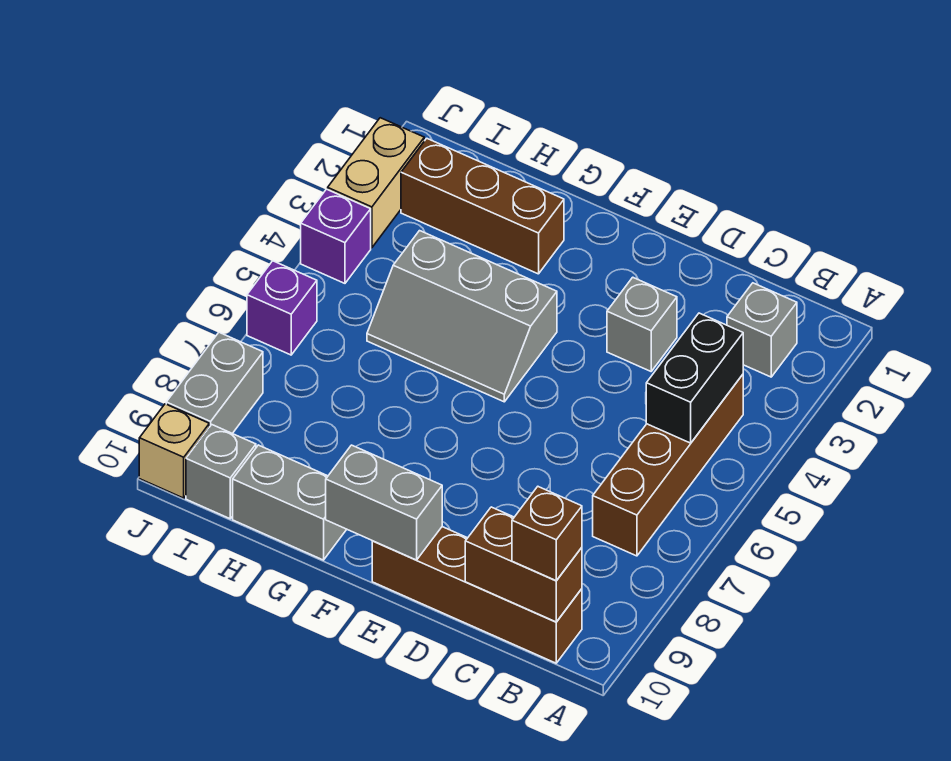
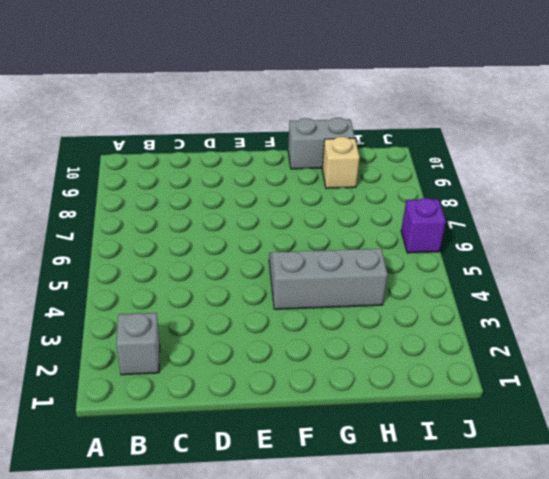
tan 1x1 brick [322,137,360,188] -> tan 1x1 brick moved to [139,404,209,498]
none -> brown 1x4 brick [593,375,743,556]
none -> brown 1x4 brick [372,527,582,663]
none -> grey 1x1 brick [607,277,677,371]

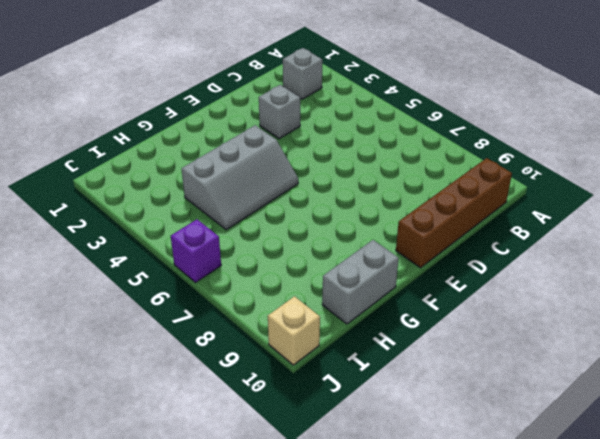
none -> brown 1x4 brick [593,375,743,556]
none -> brown 1x3 brick [401,138,564,274]
none -> grey 1x1 brick [186,425,256,519]

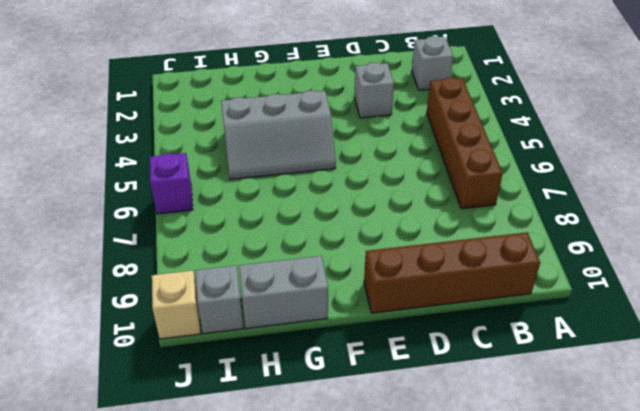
none -> brown 1x3 brick [401,138,564,274]
none -> tan 1x2 brick [328,118,424,248]
none -> purple 1x1 brick [301,189,371,283]

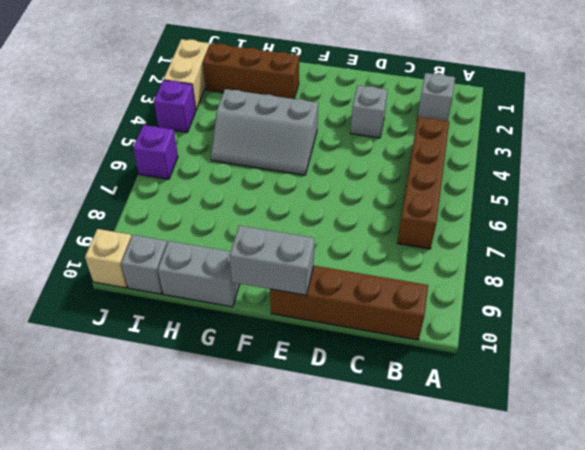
none -> grey 1x2 brick [166,332,263,433]
none -> black 1x2 brick [646,313,743,443]
none -> brown 1x2 brick [465,507,582,622]

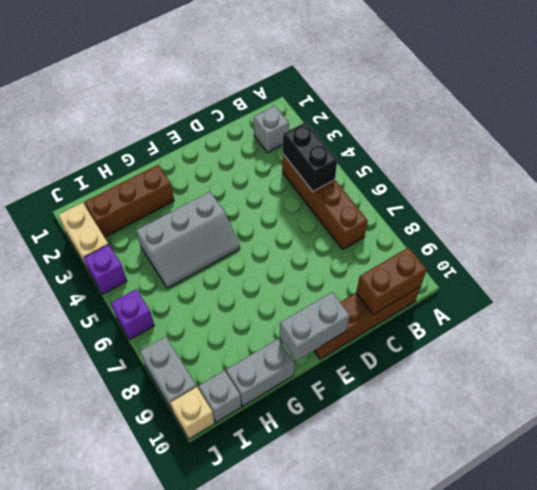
none -> grey 1x1 brick [607,277,677,371]
none -> brown 1x1 brick [512,487,582,581]

